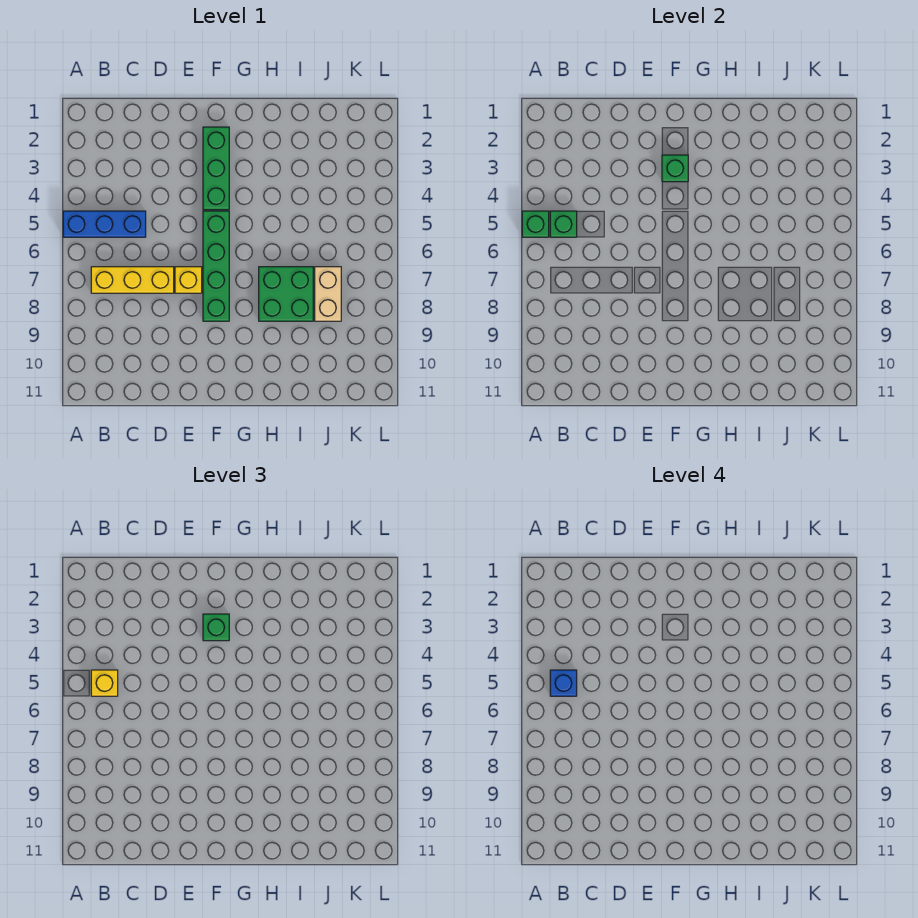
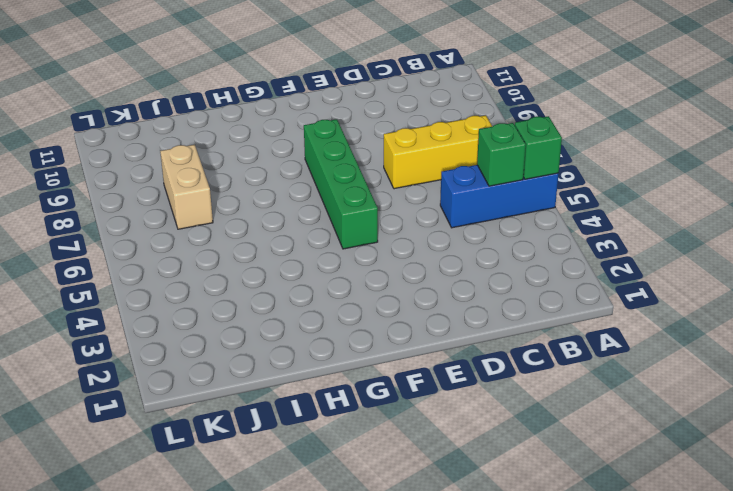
none -> yellow 1x1 brick [175,267,202,293]
none -> green 1x3 brick [203,127,229,210]
none -> green 2x2 brick [259,267,313,321]

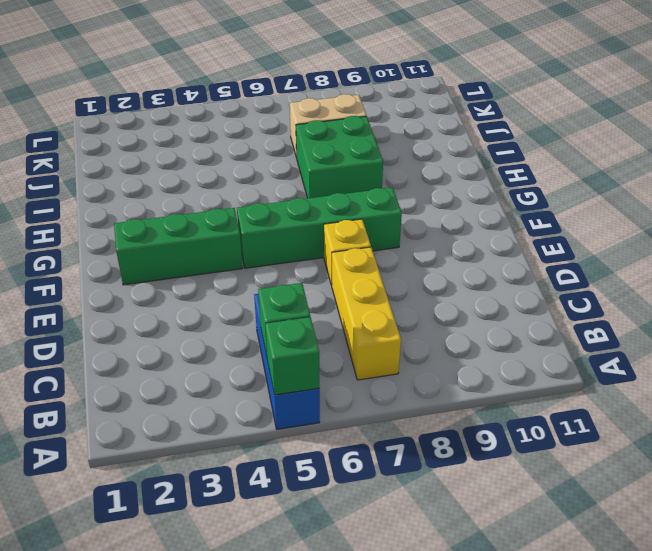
none -> green 1x1 brick [662,155,688,182]
none -> yellow 1x1 brick [91,670,118,696]
none -> green 1x1 brick [203,614,229,641]

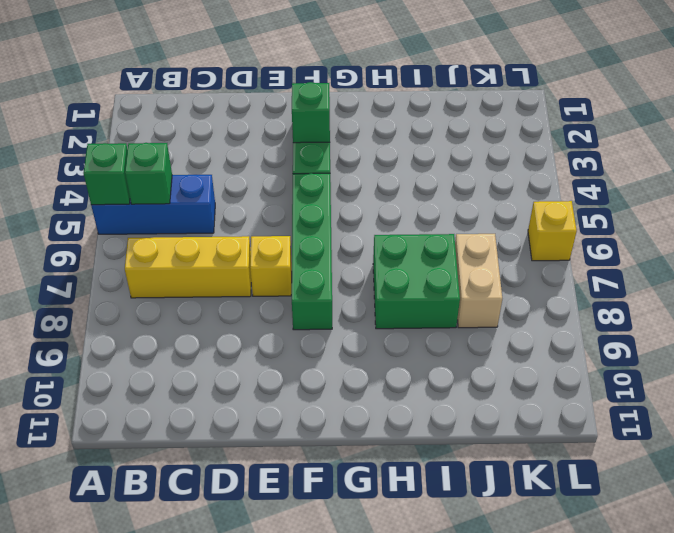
yellow 1x1 brick [528,201,577,261] -> yellow 1x1 brick moved to [91,670,118,696]
none -> green 1x1 brick [203,614,229,641]
none -> blue 1x1 brick [550,670,577,696]

